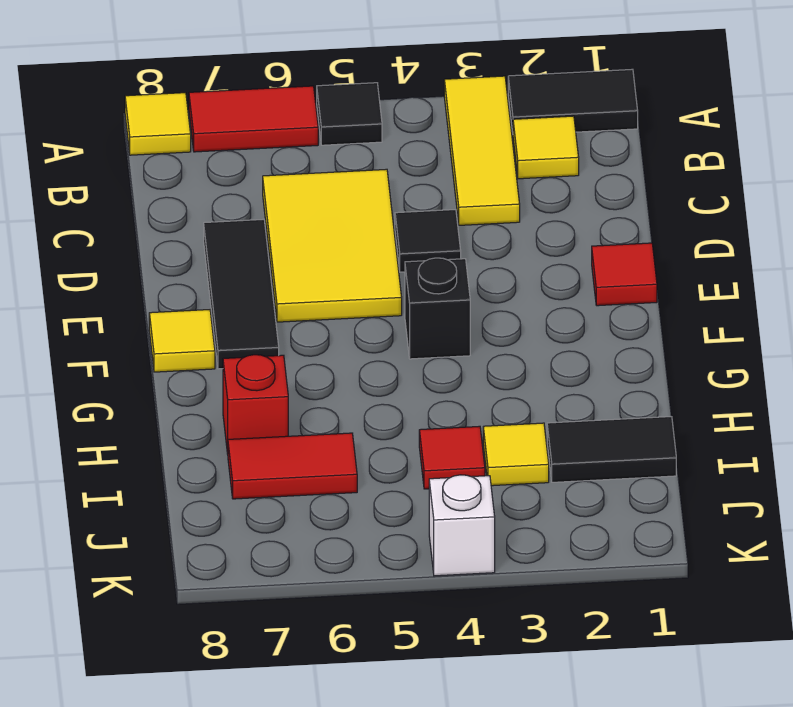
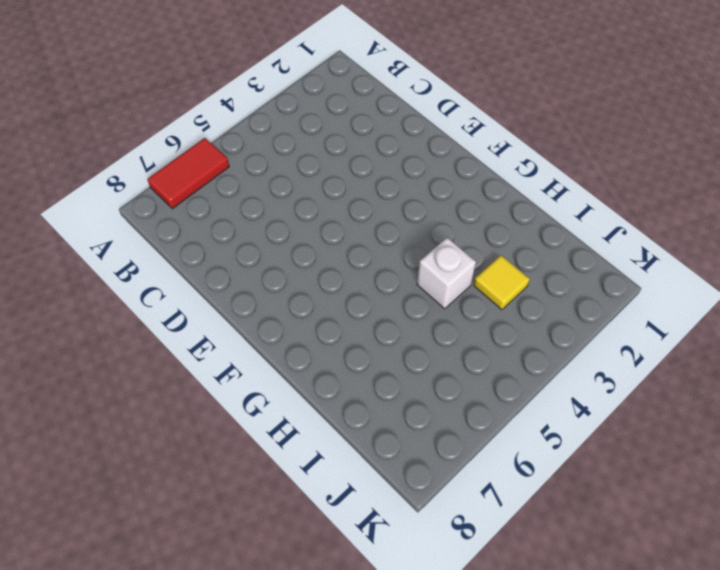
white 1x1 brick [417,238,476,309] -> white 1x1 brick moved to [429,475,495,576]
none -> black 1x2 tile [508,69,638,132]
none -> yellow 1x3 tile [444,76,520,225]
none -> black 1x1 tile [317,83,382,145]

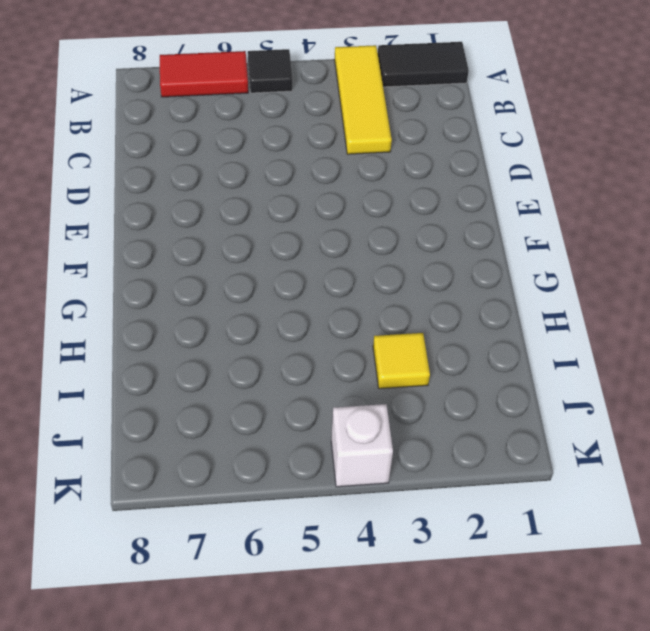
none -> yellow 1x1 tile [125,93,191,155]
none -> yellow 1x1 tile [513,116,579,179]
none -> yellow 2x3 tile [263,169,402,322]

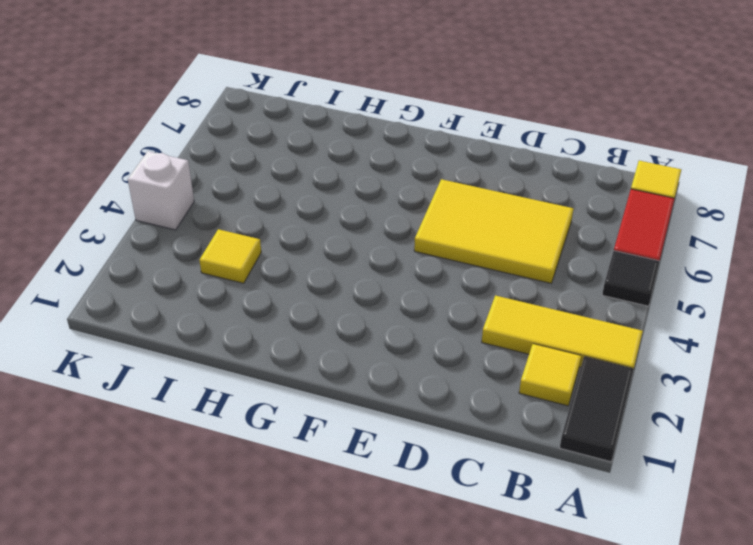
none -> black 1x1 tile [395,210,461,272]
none -> black 1x3 tile [204,219,279,369]
none -> red 1x1 tile [592,243,657,306]

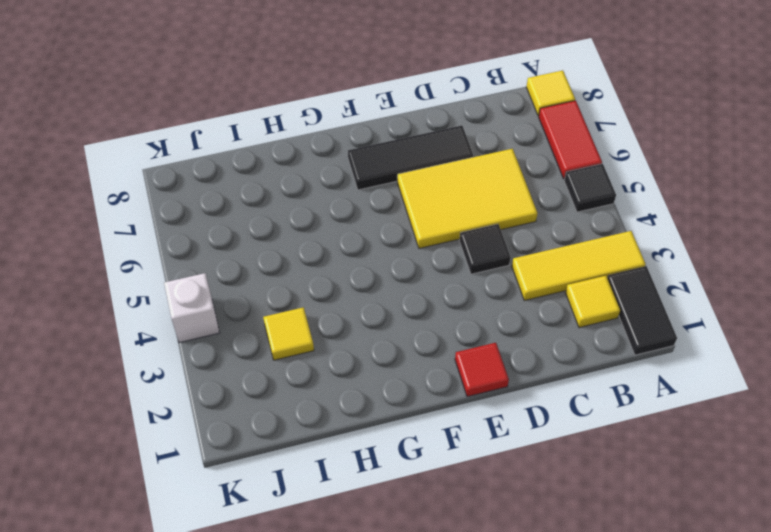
none -> black 1x1 brick [405,258,470,359]
none -> yellow 1x1 tile [149,310,215,372]
none -> red 1x1 brick [223,355,288,454]

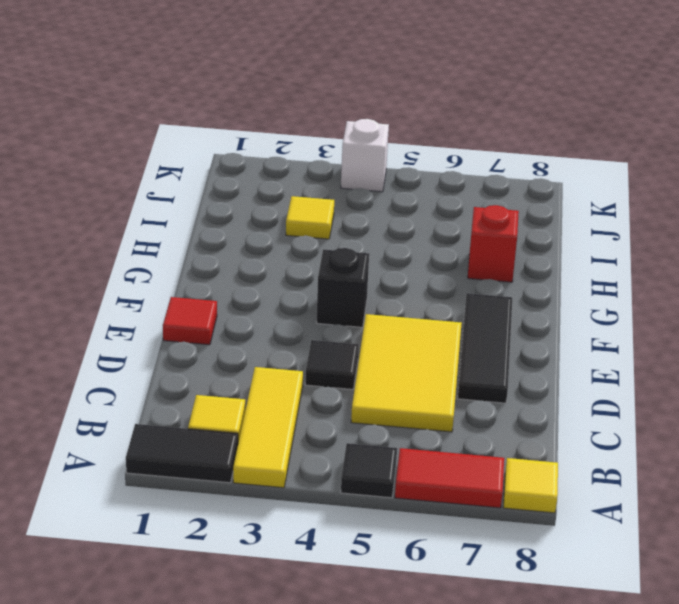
none -> yellow 1x1 tile [149,310,215,372]
none -> black 1x2 tile [547,417,676,482]
none -> red 1x1 tile [419,426,485,489]

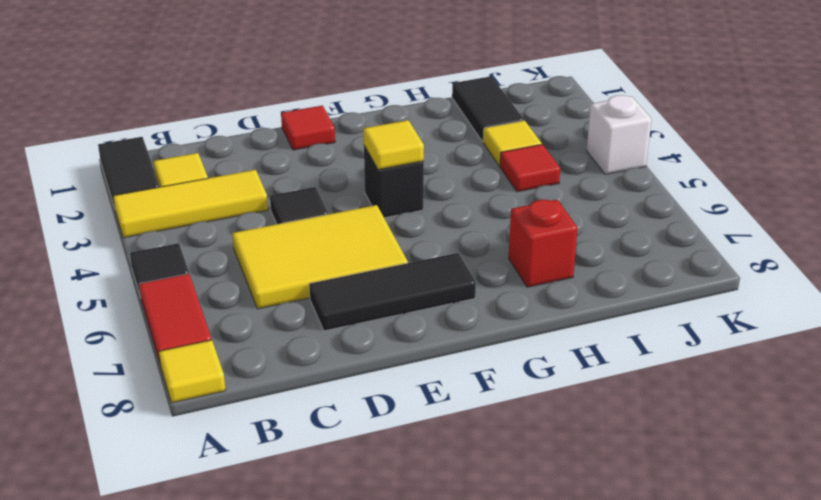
yellow 1x1 tile [363,120,424,169] -> yellow 1x1 tile moved to [149,310,215,372]
none -> red 1x2 tile [228,433,357,499]

